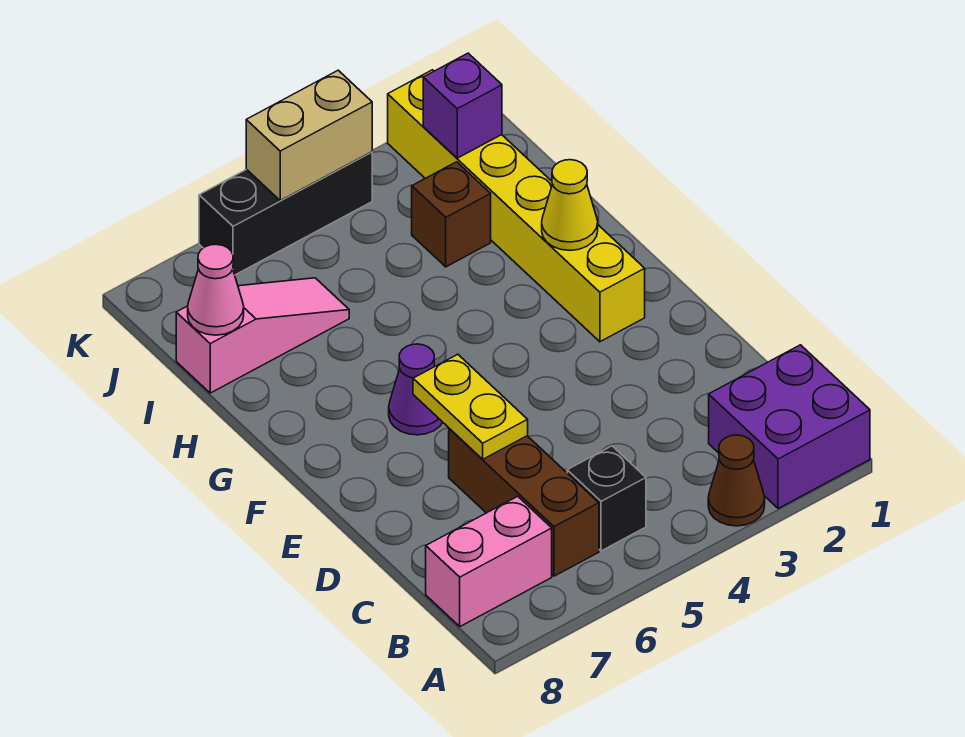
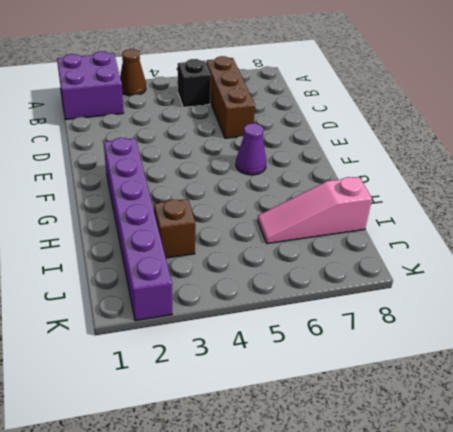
purple 1x6 brick [104,138,172,321] -> yellow 1x6 brick [388,70,645,342]
none -> pink 1x2 brick [426,496,552,626]
none -> black 1x3 brick [199,152,372,275]
none -> yellow 1x2 plate [413,354,528,459]

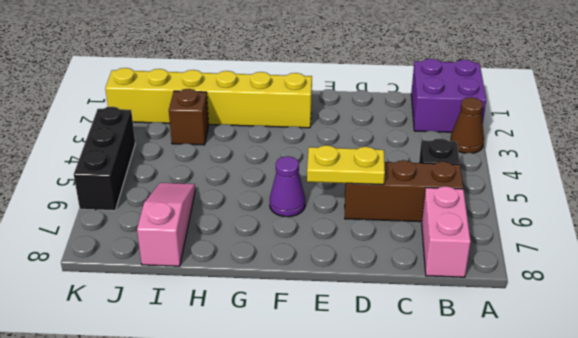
none -> yellow 1x1 cone [542,160,598,250]
none -> pink 1x1 cone [188,244,244,335]
none -> purple 1x1 brick [423,53,502,158]

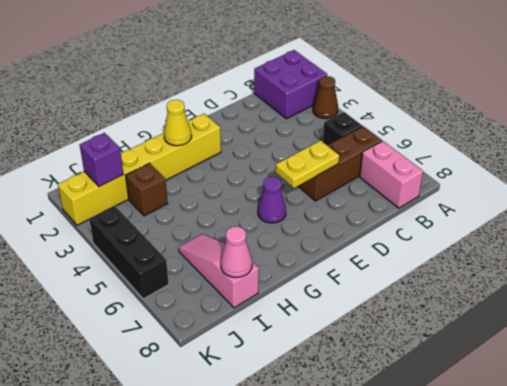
none -> tan 1x2 brick [246,70,372,200]

